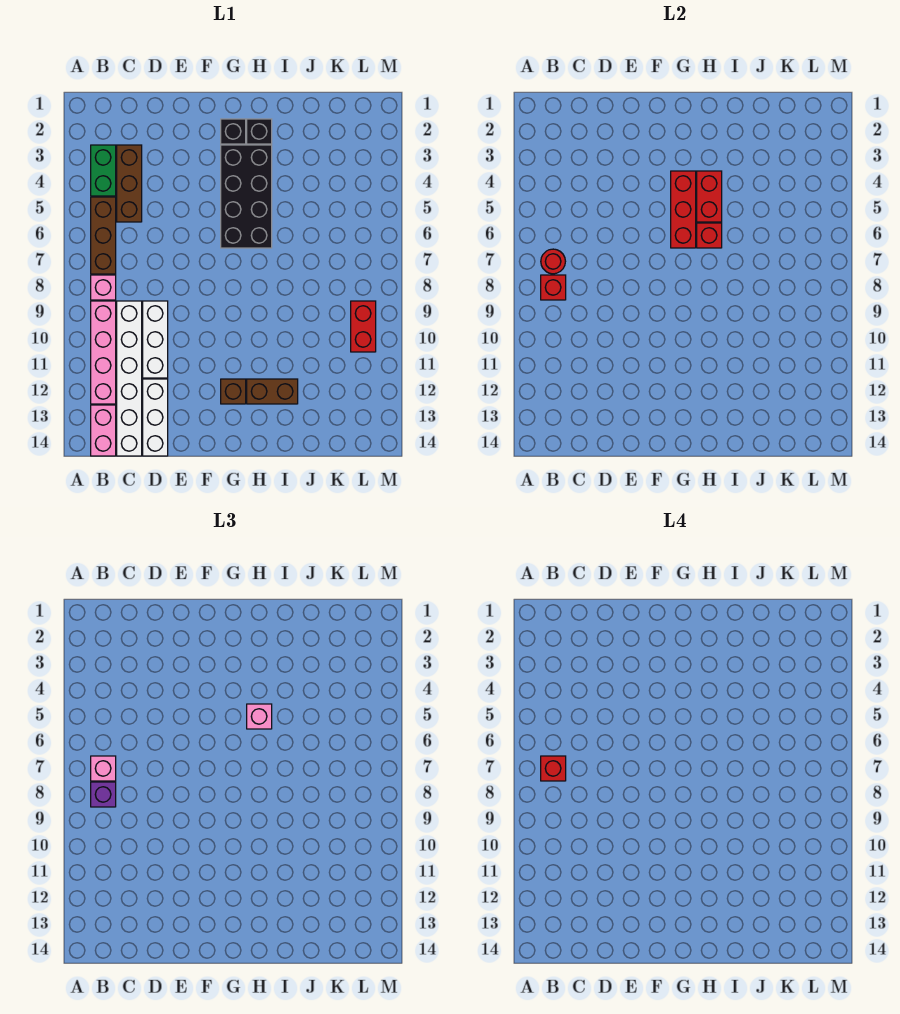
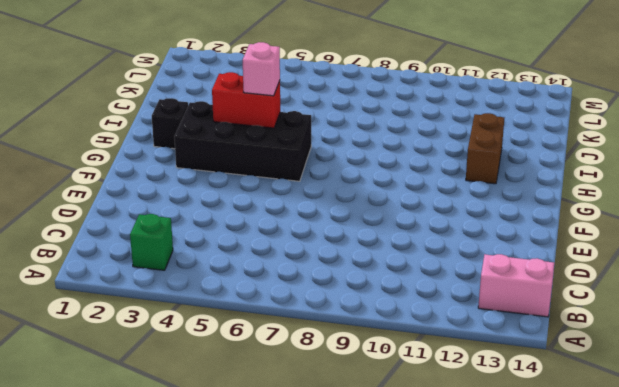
green 1x1 brick [130,214,173,270] -> green 1x2 brick [91,145,116,196]
none -> brown 1x3 brick [91,197,116,274]
none -> pink 1x1 brick [91,275,116,300]
none -> pink 1x4 brick [91,301,116,404]

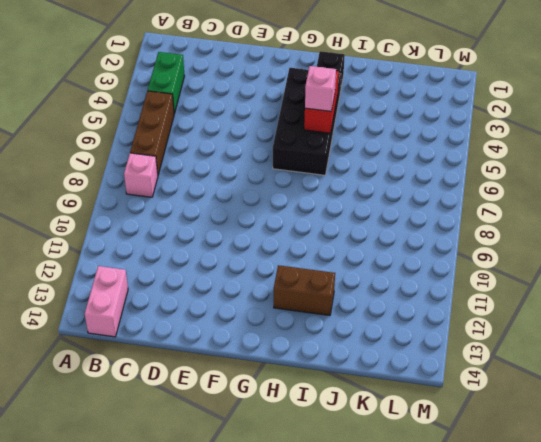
none -> pink 1x4 brick [91,301,116,404]
none -> brown 1x3 brick [117,145,142,222]
none -> white 1x6 brick [117,301,142,456]

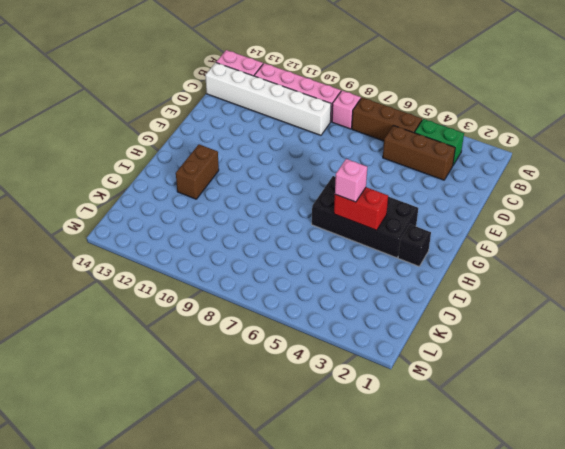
none -> white 1x3 brick [143,301,168,378]
none -> white 1x3 brick [143,379,168,456]
none -> black 1x1 brick [221,119,246,144]

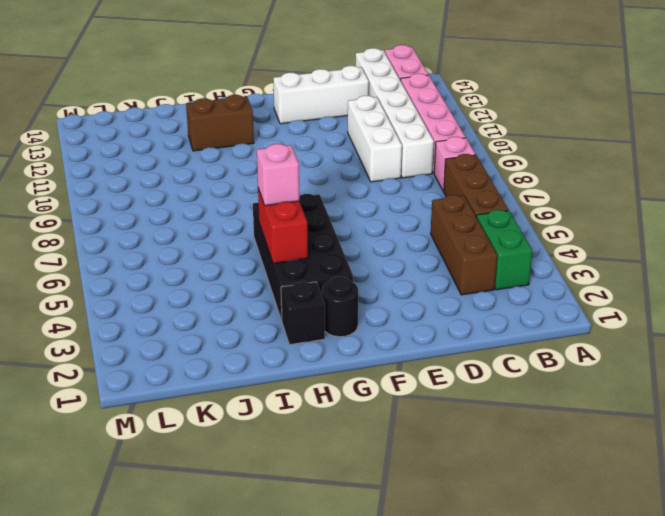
white 1x3 brick [273,66,369,124] -> white 1x3 brick turned to [143,379,168,456]
black 1x1 round brick [322,277,358,337] -> black 1x1 brick [221,119,246,144]
none -> brown 1x1 brick [221,379,246,404]
none -> red 1x2 brick [351,301,376,352]
none -> red 1x1 round brick [541,249,565,274]

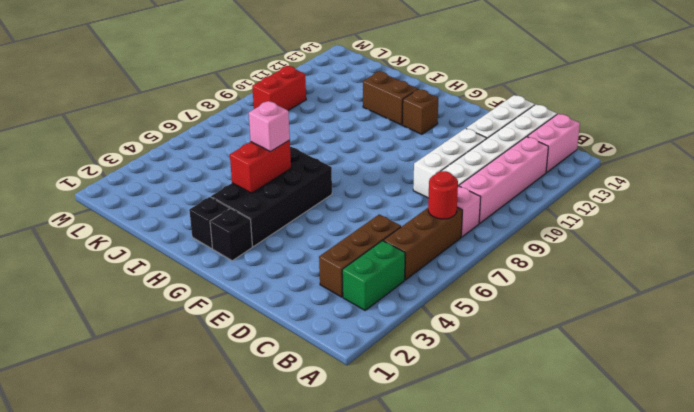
none -> red 1x1 brick [541,275,566,300]
none -> red 1x3 brick [671,171,696,248]
none -> red 1x1 brick [697,223,722,248]

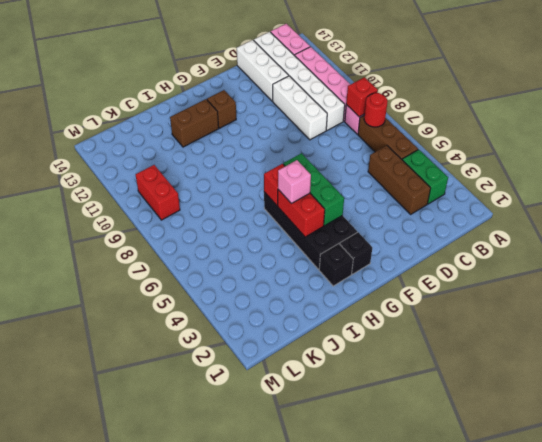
green 1x3 brick [283,153,344,226] -> red 1x3 brick [671,171,696,248]
none -> pink 1x1 brick [91,756,116,781]
none -> purple 1x1 brick [91,782,116,807]
none -> red 1x1 brick [541,756,566,781]

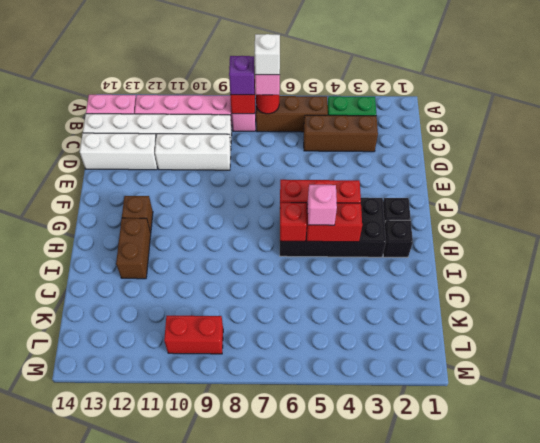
white 1x1 brick [255,34,280,75] -> red 1x1 brick [541,756,566,781]

